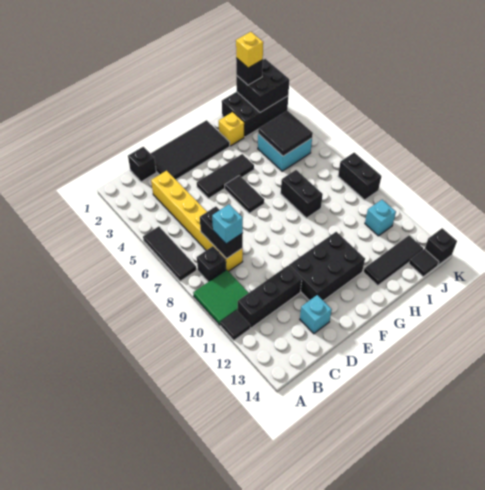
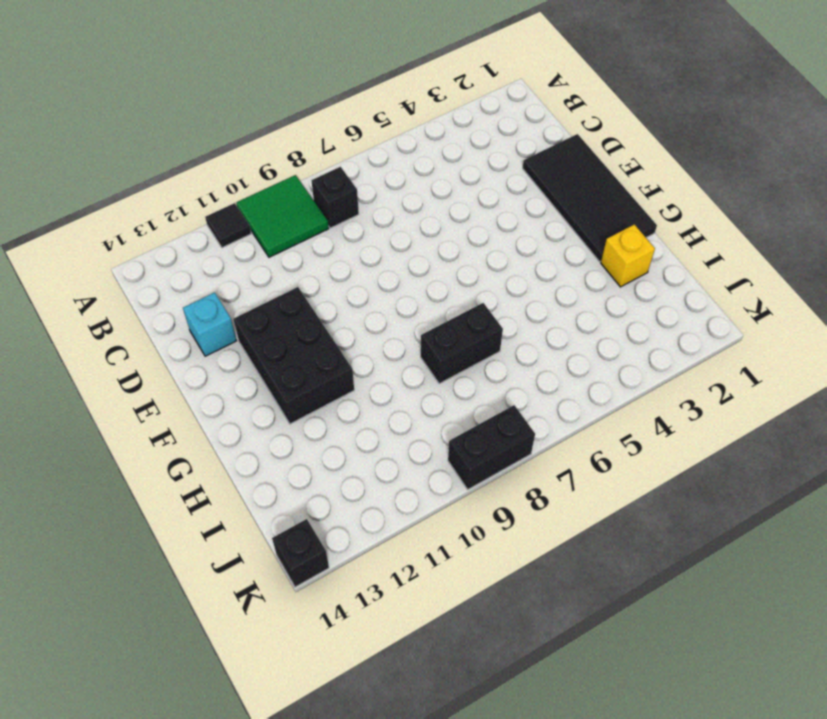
none -> black 1x3 tile [143,226,196,281]
none -> black 1x3 brick [238,266,302,328]
none -> black 1x1 brick [128,147,156,182]

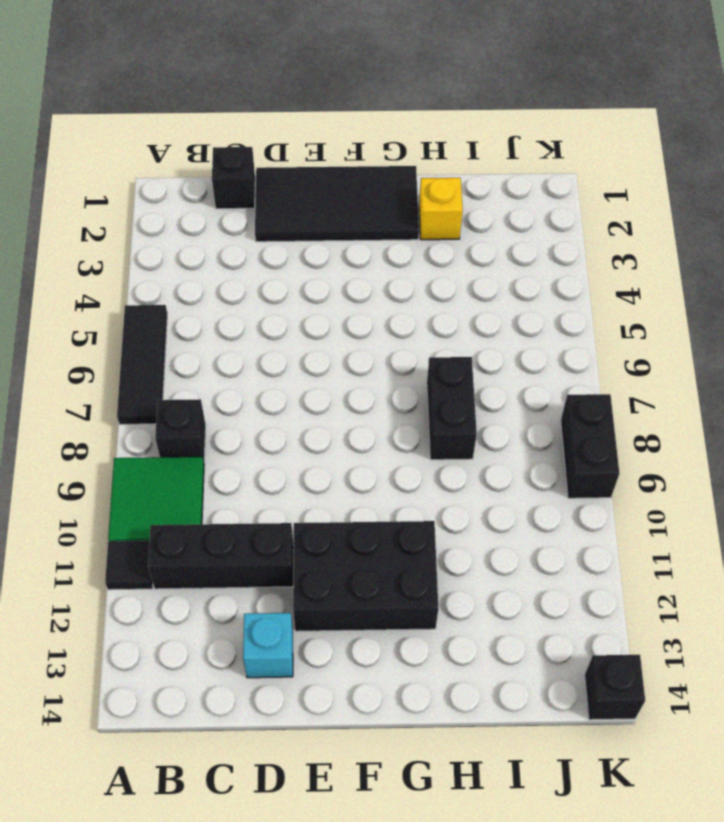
none -> yellow 1x6 brick [151,171,243,271]
none -> black 1x3 tile [197,154,254,199]
none -> black 1x2 tile [225,175,264,213]

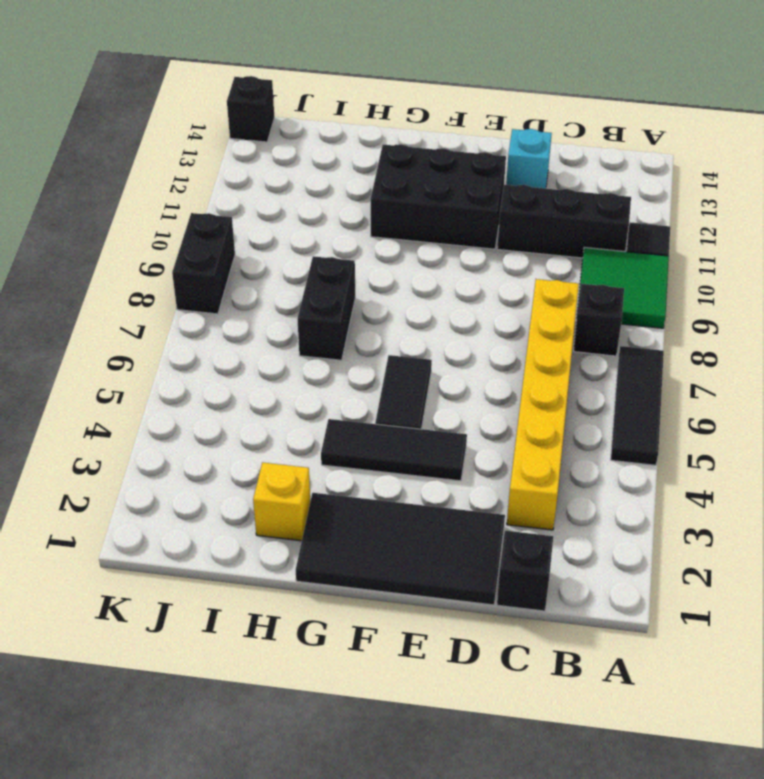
none -> black 1x3 tile [364,236,423,286]
none -> black 2x3 brick [222,92,288,137]
none -> cyan 2x2 brick [258,134,312,171]

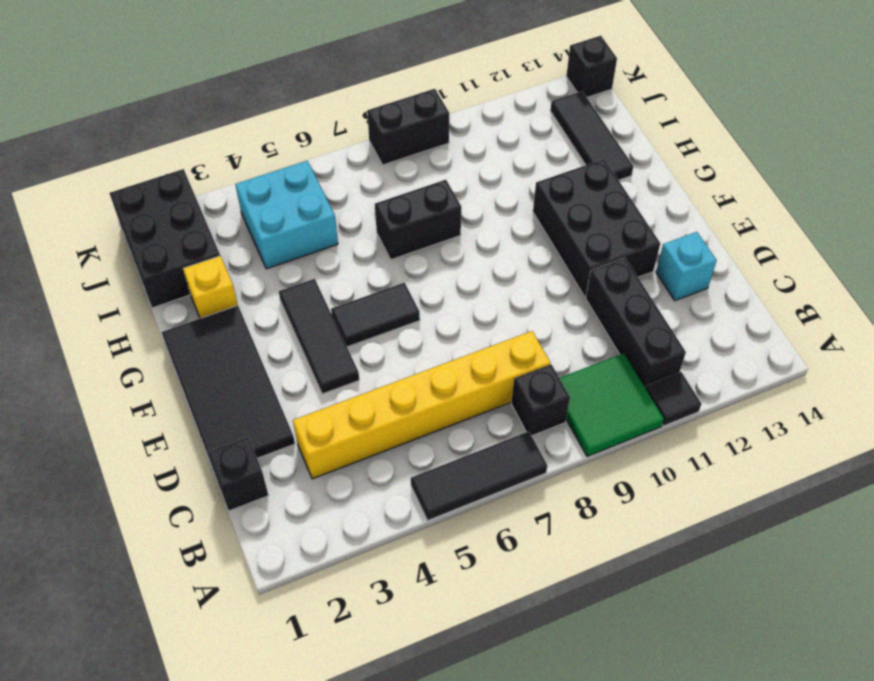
none -> cyan 1x1 brick [365,200,396,236]
none -> black 1x1 tile [409,249,439,277]
none -> black 1x2 brick [200,207,243,259]

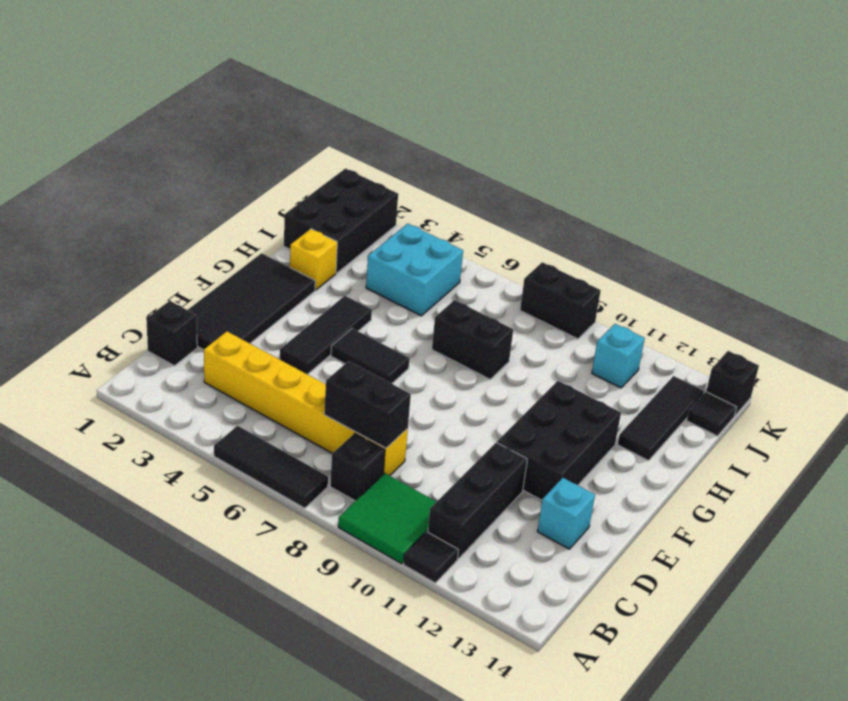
none -> black 2x2 tile [258,111,313,156]
none -> black 2x2 brick [236,59,289,112]
none -> cyan 1x1 brick [212,204,243,244]

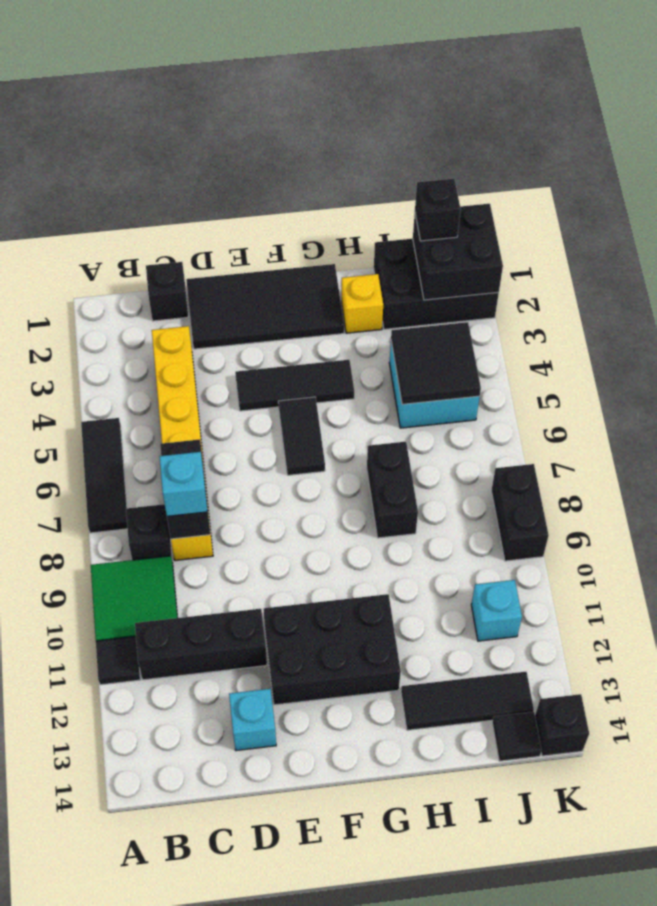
none -> yellow 1x1 brick [236,32,263,68]

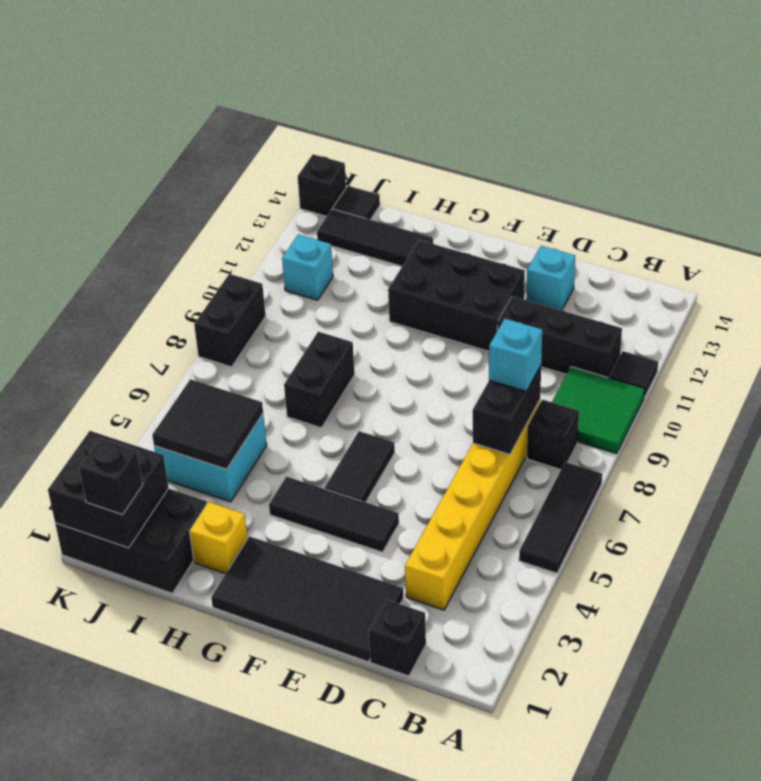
none -> yellow 1x1 brick [236,32,263,68]

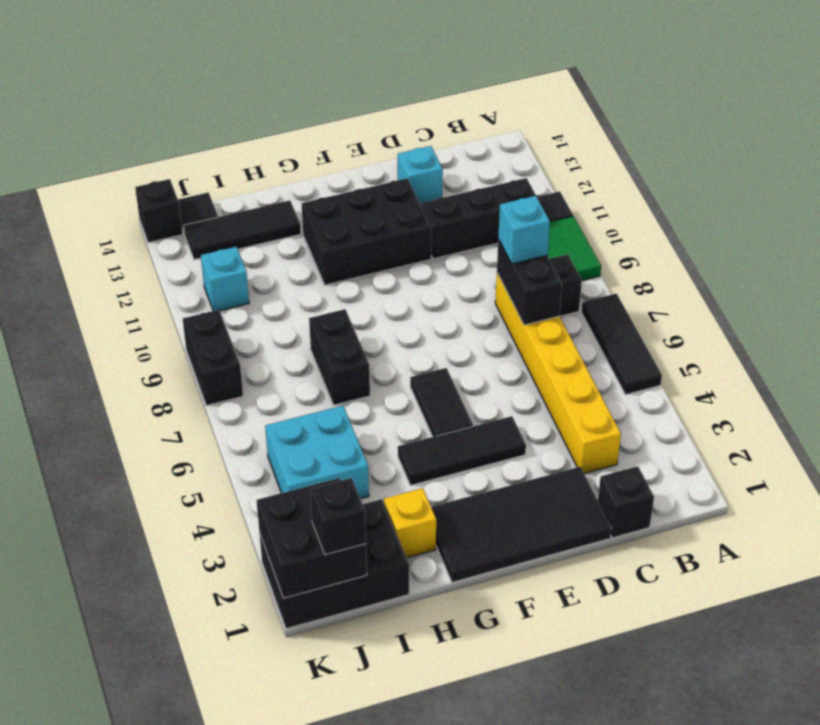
none -> black 2x2 tile [258,111,313,156]
none -> yellow 1x1 brick [236,32,263,68]

